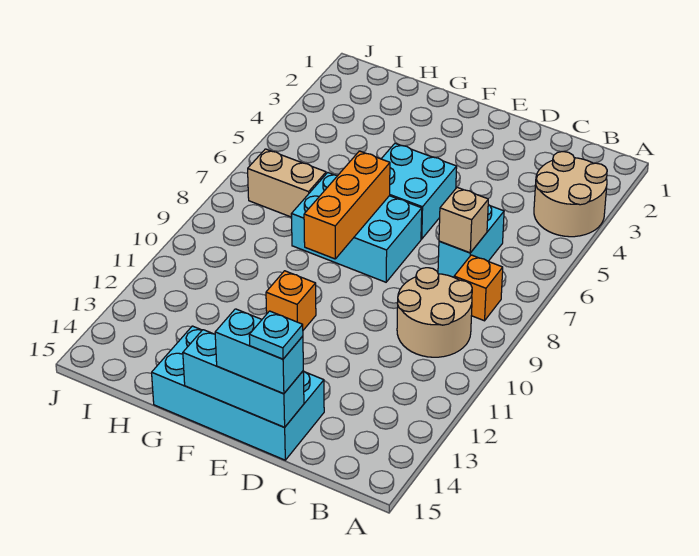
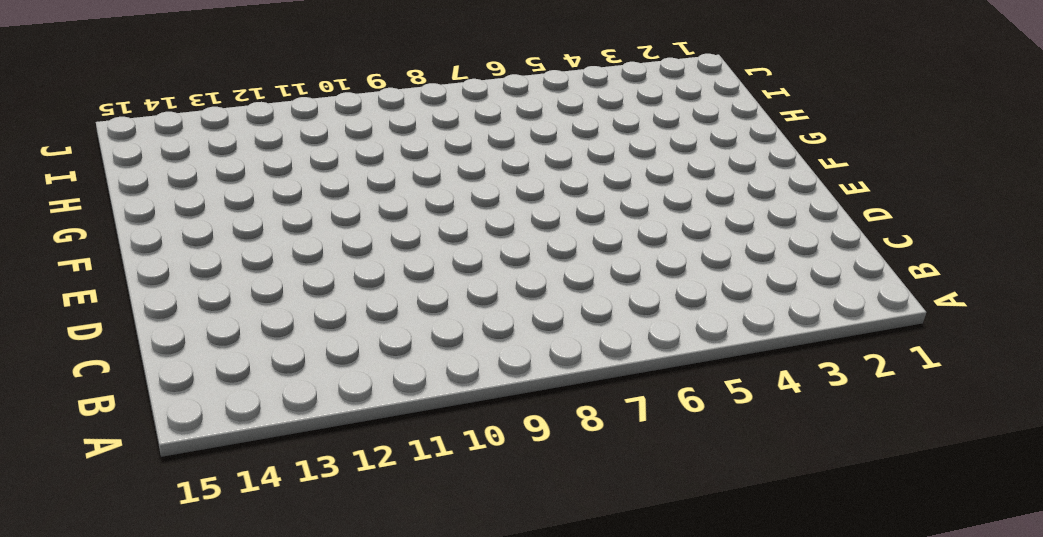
none -> tan 2x2 round brick [534,152,607,237]
none -> orange 1x1 brick [454,255,503,321]
none -> tan 2x2 round brick [397,268,472,357]

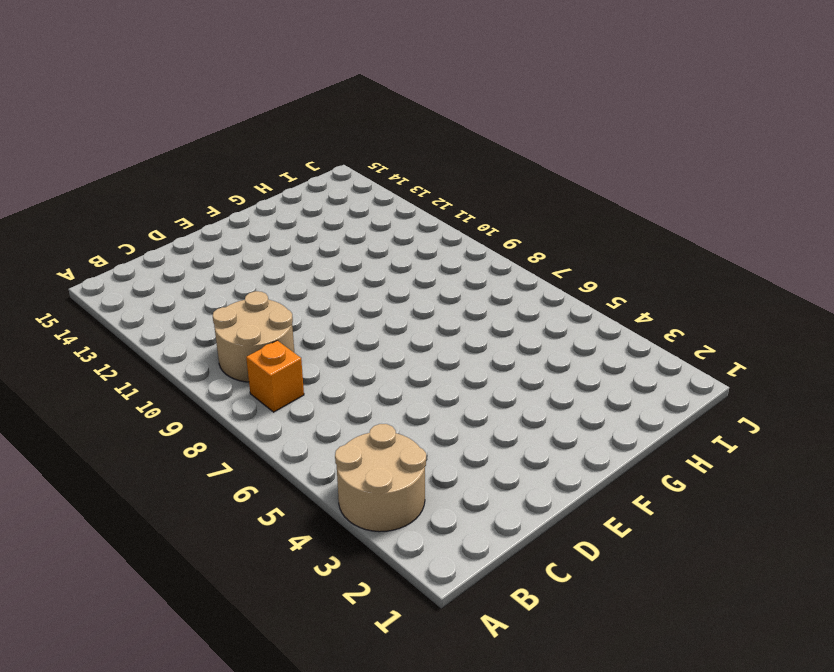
none -> cyan 1x2 brick [438,205,504,277]
none -> cyan 2x4 brick [152,326,324,460]
none -> cyan 2x2 brick [382,143,457,239]

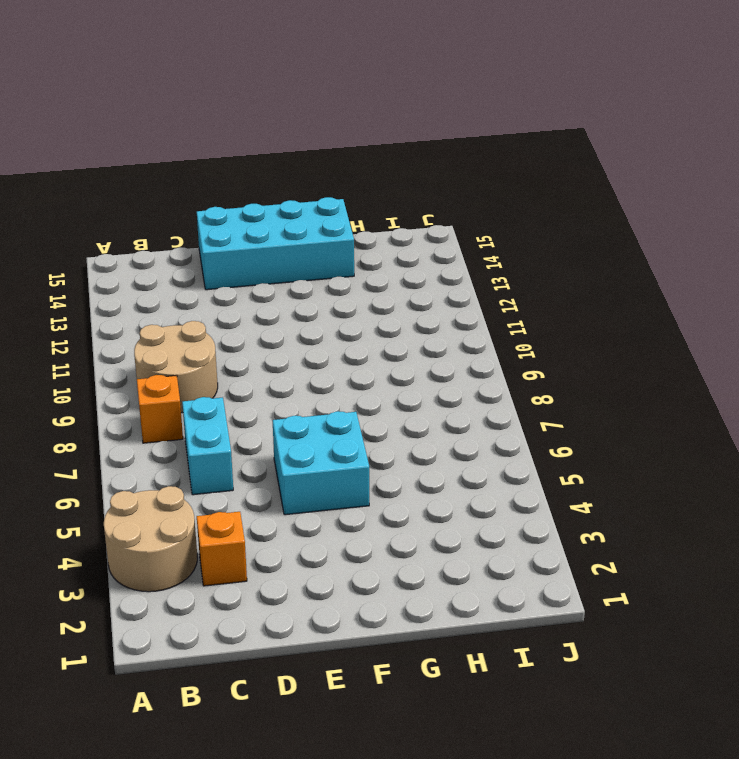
orange 1x1 brick [197,512,247,586] -> orange 1x1 brick moved to [266,271,316,330]
none -> cyan 2x3 brick [291,173,422,282]
none -> tan 1x2 brick [248,149,326,217]
none -> tan 1x1 brick [439,187,488,253]

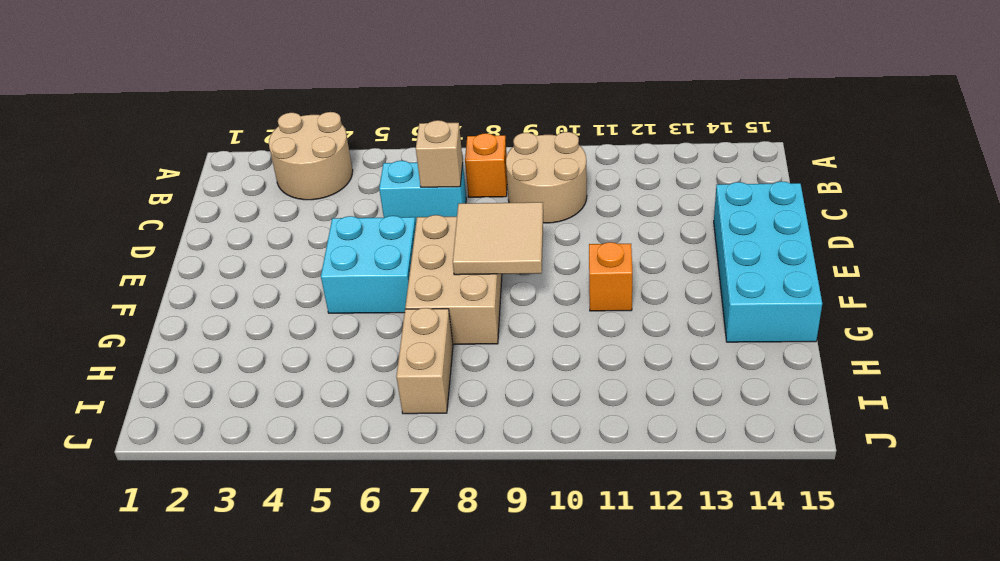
tan 2x3 brick [405,215,502,344] -> cyan 2x3 brick [291,173,422,282]
tan 2x2 tile [453,202,543,275] -> orange 1x3 brick [304,151,390,259]
none -> cyan 1x3 brick [183,330,304,427]
none -> cyan 1x2 brick [215,309,303,394]
none -> cyan 1x1 plate [249,311,303,359]

